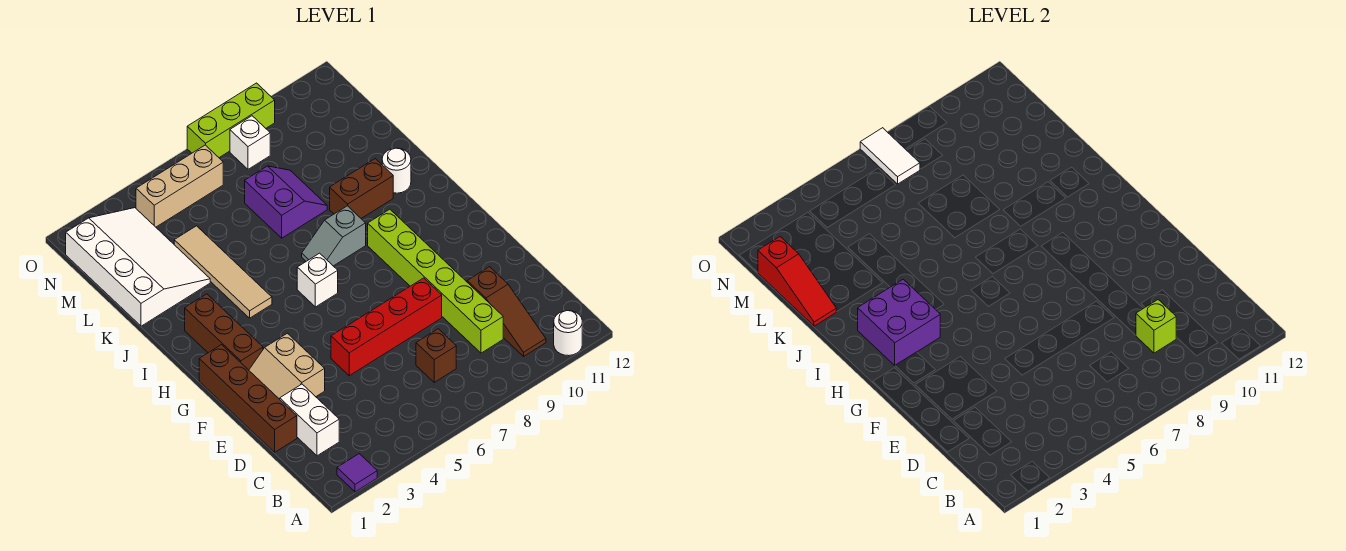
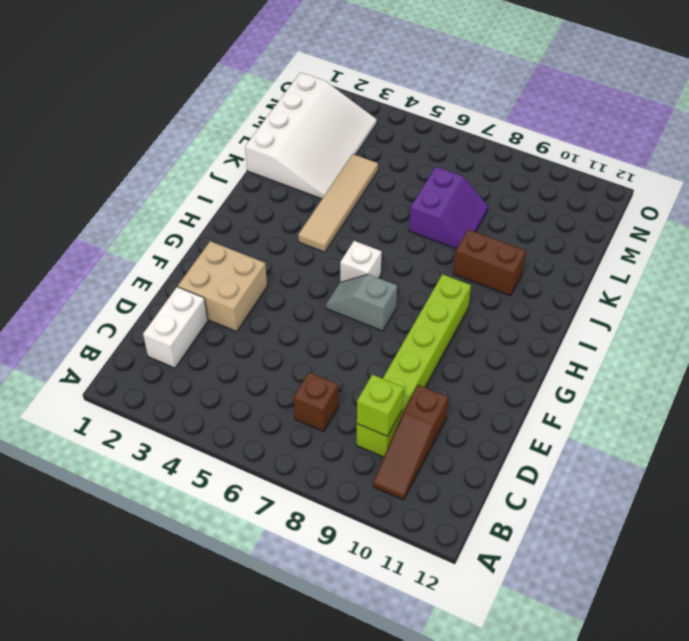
tan 2x2 brick [178,241,267,332] -> tan 2x2 slope [249,333,325,399]
grey 1x2 slope [326,274,397,331] -> grey 1x2 slope moved to [302,206,366,266]
none -> purple 1x1 tile [337,454,377,492]
none -> white 1x1 round brick [554,311,582,356]
none -> brown 1x4 brick [199,345,297,452]

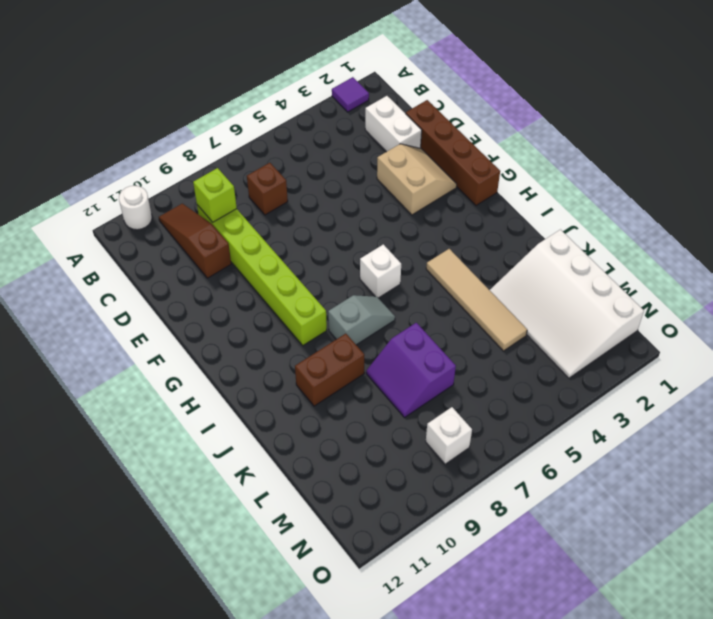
none -> red 1x4 brick [331,278,442,376]
none -> brown 1x3 brick [185,294,263,370]
none -> white 1x1 round brick [382,148,411,193]

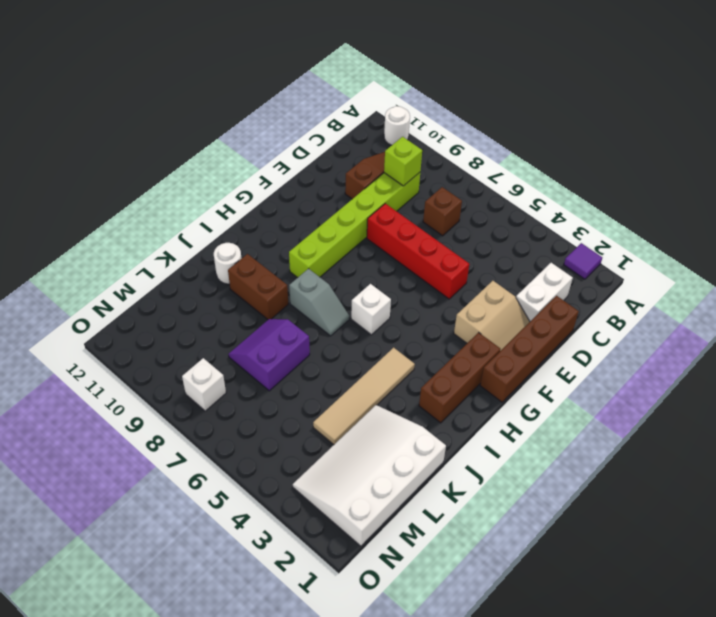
none -> tan 1x3 brick [136,145,223,227]
none -> lime 1x3 brick [187,83,275,158]
none -> purple 2x2 brick [858,279,940,365]

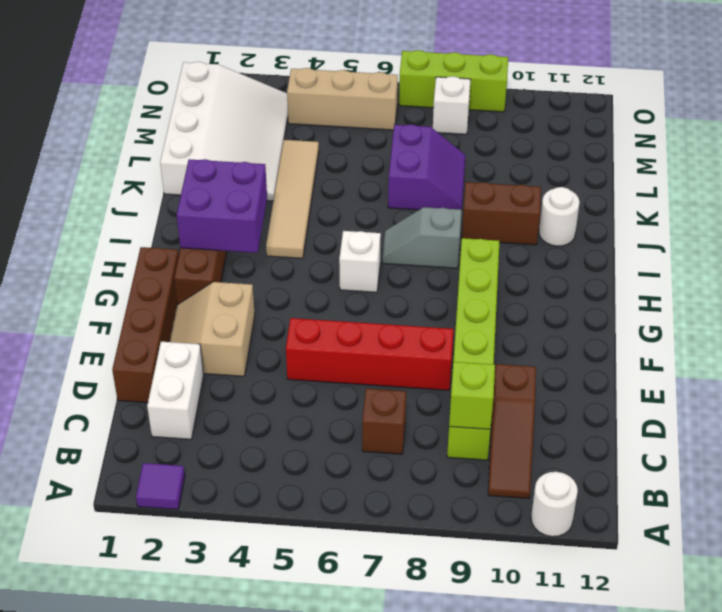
none -> red 1x3 slope [758,237,836,326]
none -> white 1x2 tile [860,128,920,184]

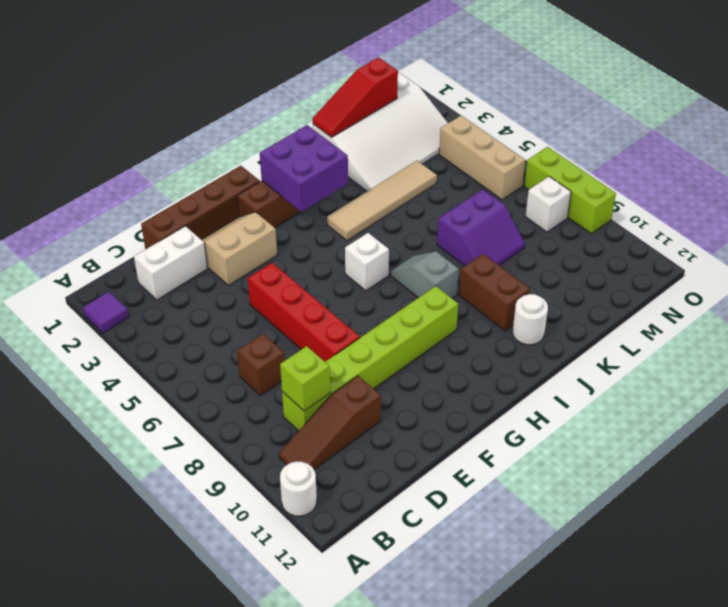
none -> white 1x2 tile [860,128,920,184]

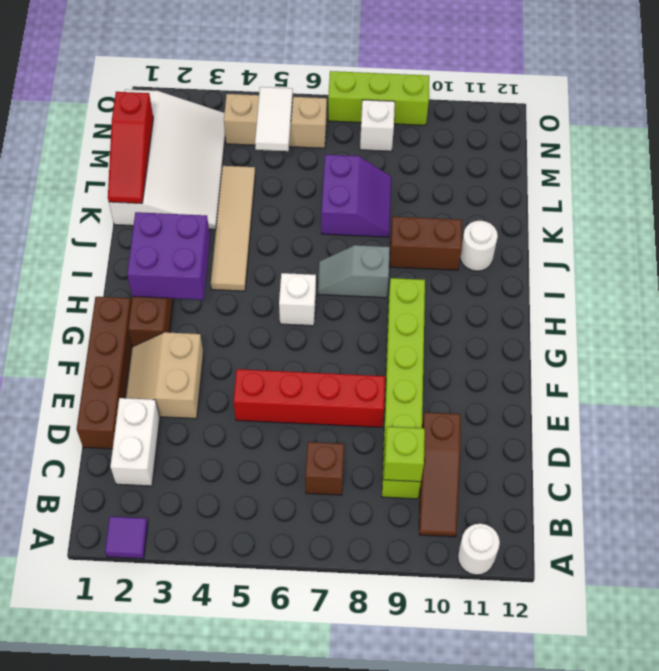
white 1x2 tile [255,87,293,151] -> white 1x2 tile moved to [860,128,920,184]

